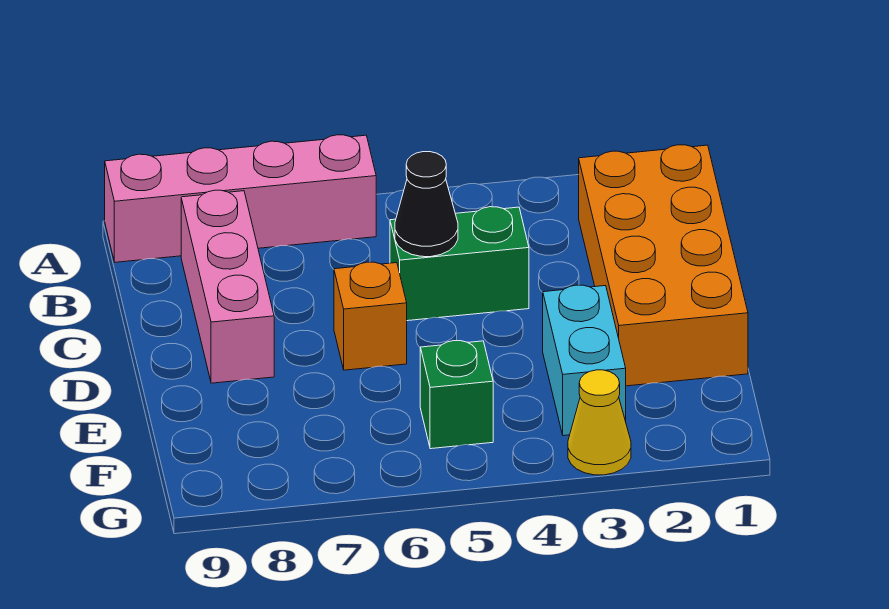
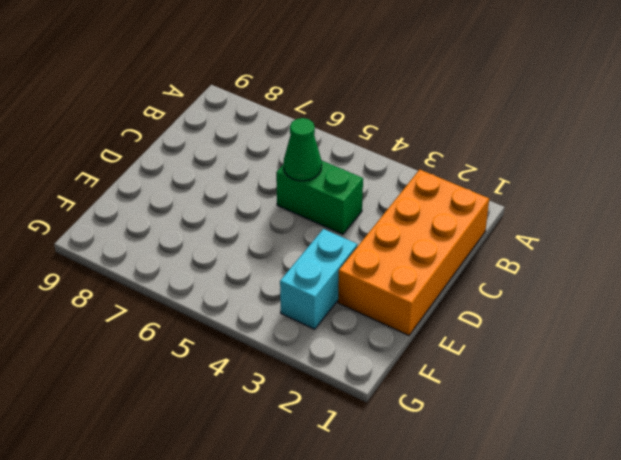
green 1x1 cone [283,118,322,181] -> black 1x1 cone [395,152,458,257]
none -> pink 1x4 brick [105,135,376,262]
none -> pink 1x3 brick [181,190,274,383]

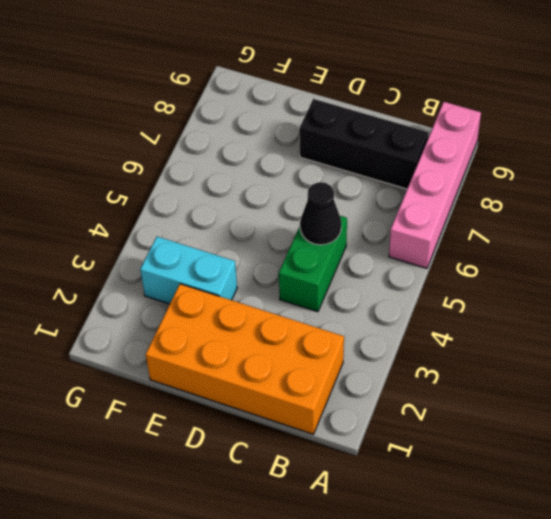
black 1x3 brick [299,99,429,189] -> pink 1x3 brick [181,190,274,383]
none -> orange 1x1 brick [334,262,407,370]
none -> green 1x1 brick [420,341,493,449]

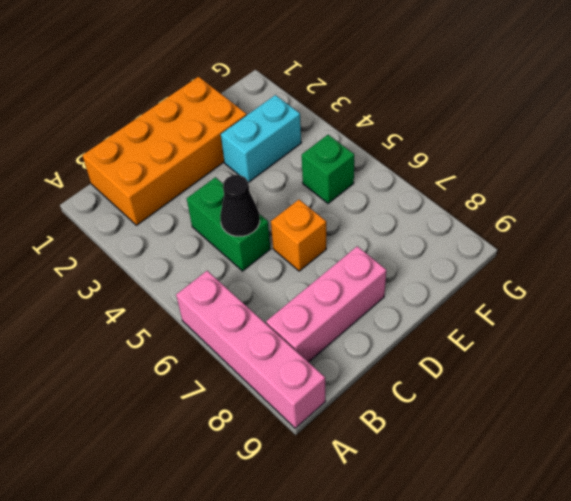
none -> yellow 1x1 cone [568,370,631,475]

